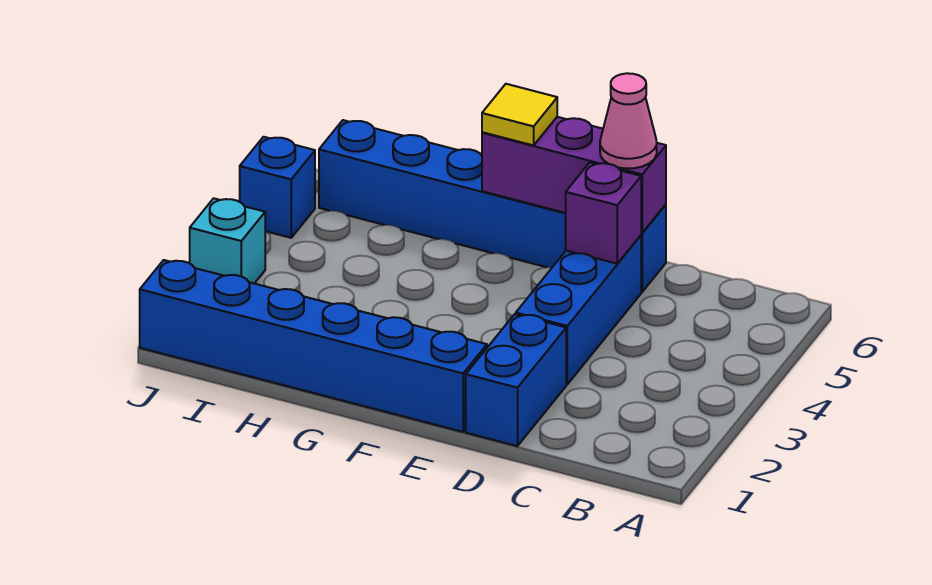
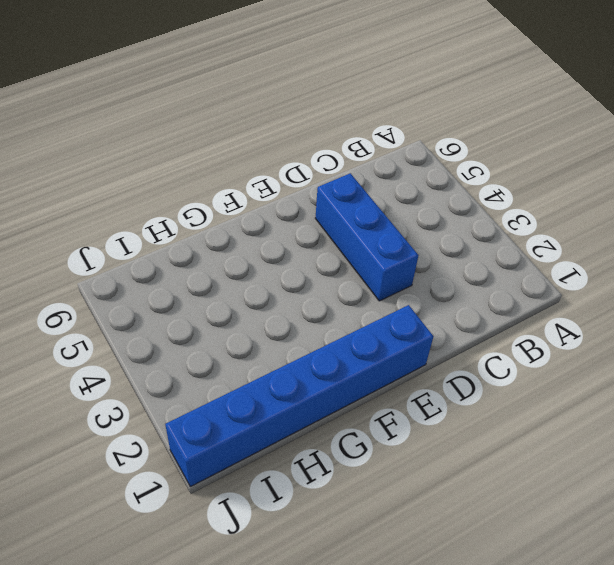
none -> blue 1x2 brick [466,314,566,446]
none -> blue 1x6 brick [319,120,666,292]

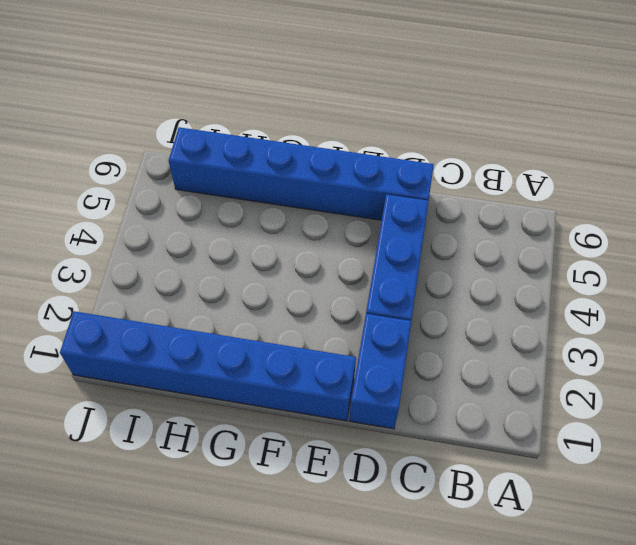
none -> cyan 1x1 brick [190,198,265,284]
none -> blue 1x1 brick [240,137,315,238]

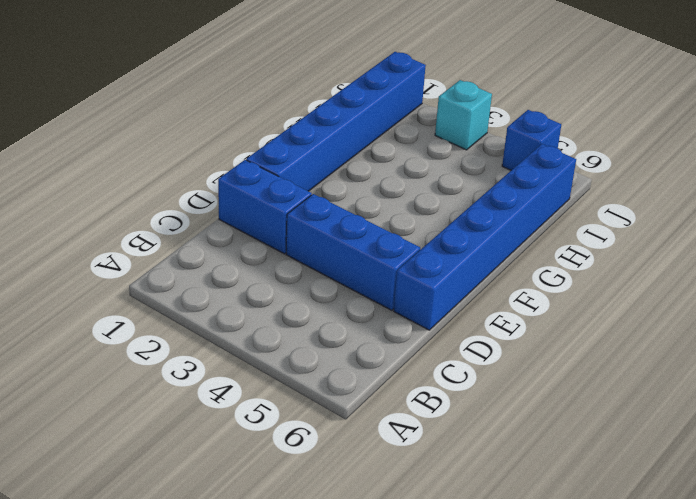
none -> purple 1x1 brick [566,163,641,264]
none -> purple 1x3 brick [482,117,666,233]

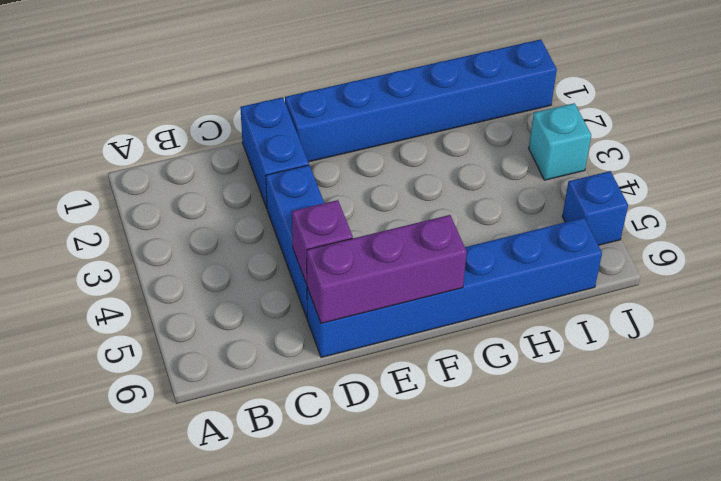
none -> pink 1x1 cone [600,73,657,169]
none -> yellow 1x1 tile [482,84,557,145]

